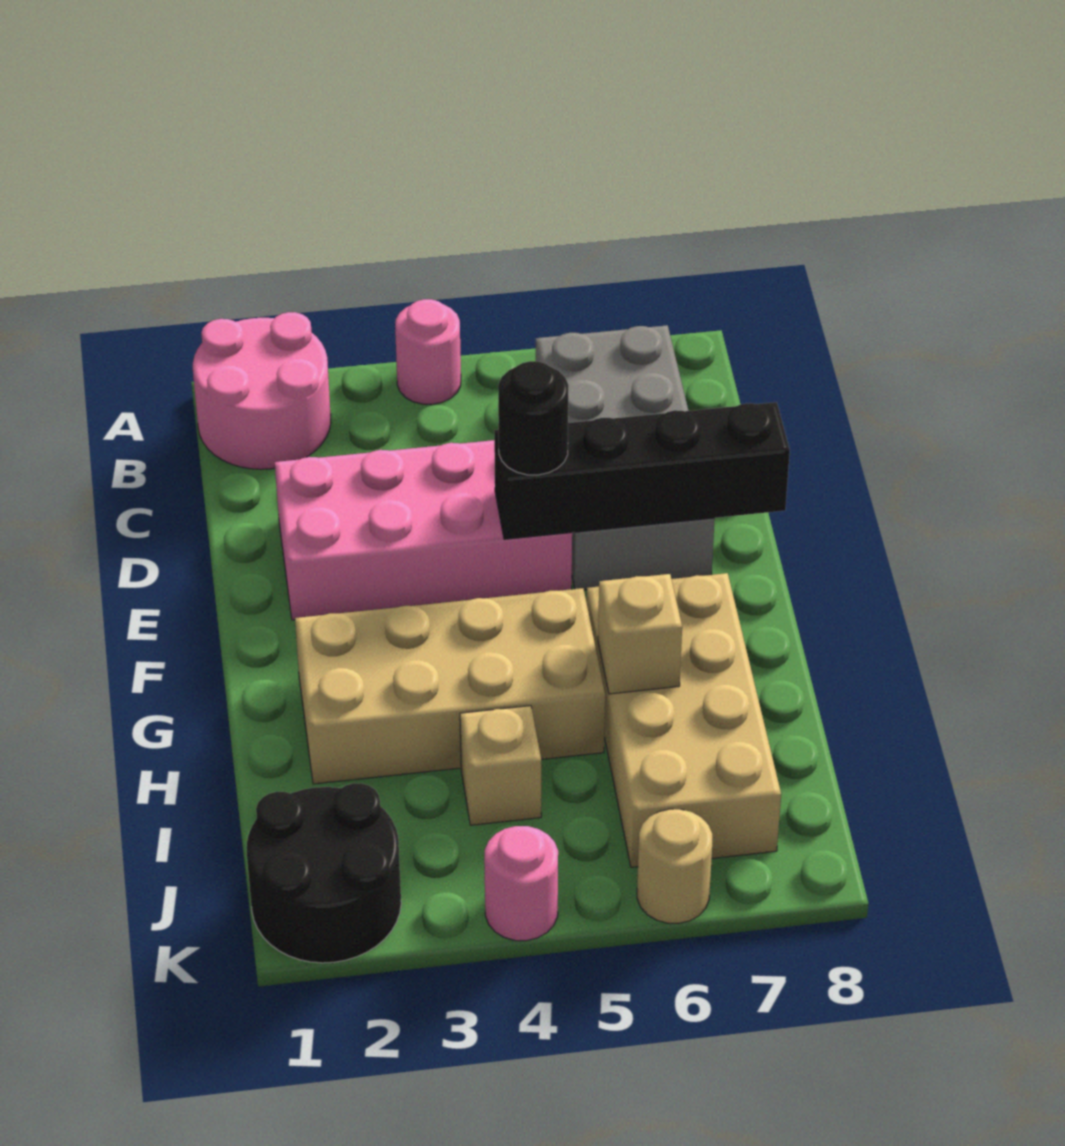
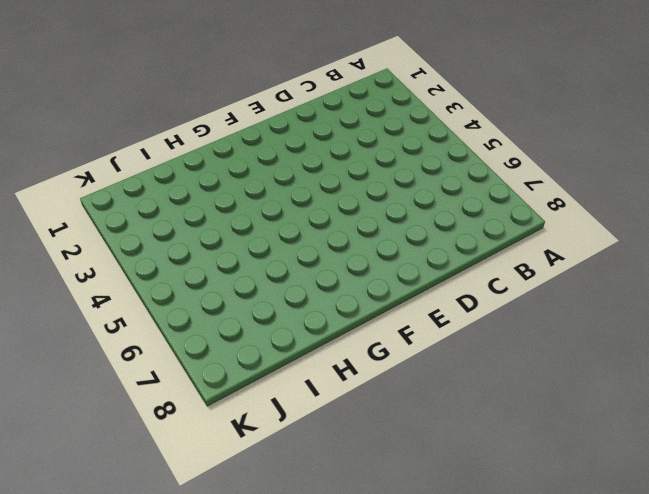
none -> pink 2x2 round brick [193,312,331,469]
none -> pink 1x1 round brick [395,299,461,404]
none -> grey 2x4 brick [536,325,715,590]

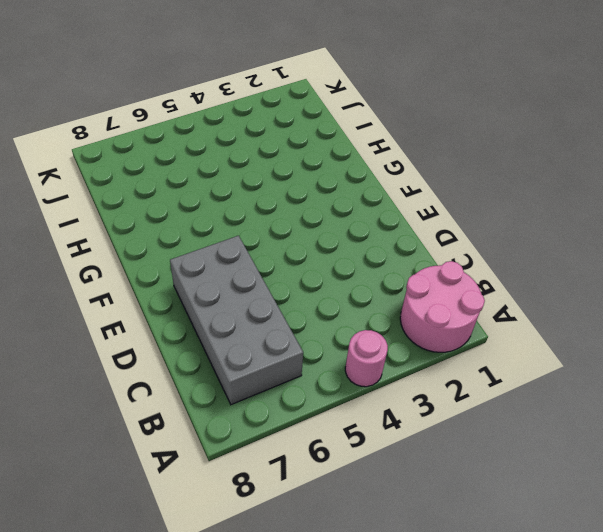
none -> pink 2x4 brick [275,440,572,620]
none -> tan 2x4 brick [295,588,605,784]
none -> tan 2x4 brick [587,573,781,867]

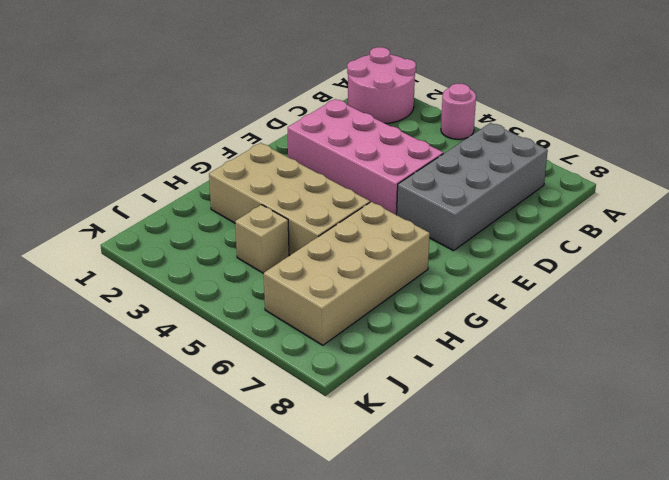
none -> black 2x2 round brick [247,783,401,963]
none -> pink 1x1 round brick [484,826,558,941]
none -> tan 1x1 round brick [637,809,712,923]

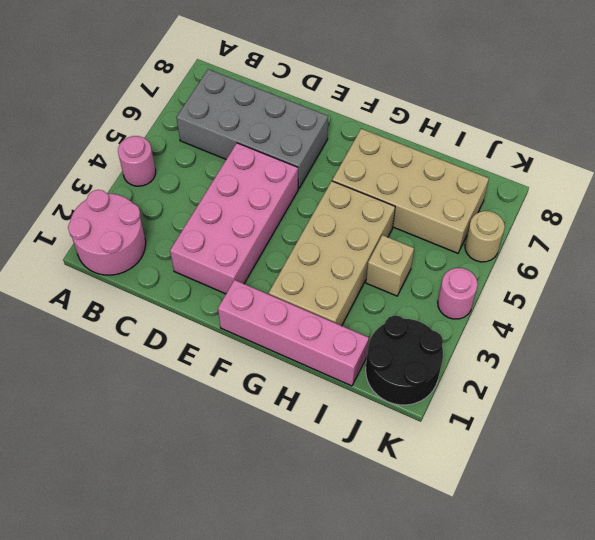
pink 1x4 brick [218,280,369,386] -> none
none -> black 1x4 brick [494,402,790,539]
none -> tan 1x1 brick [598,574,682,694]
none -> black 1x1 round brick [498,361,568,475]

